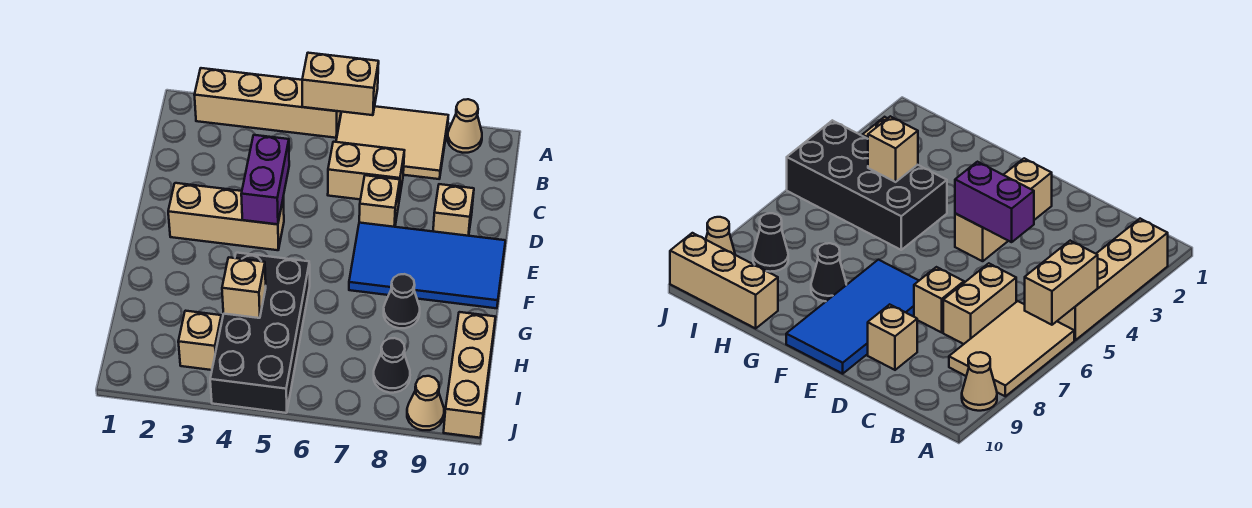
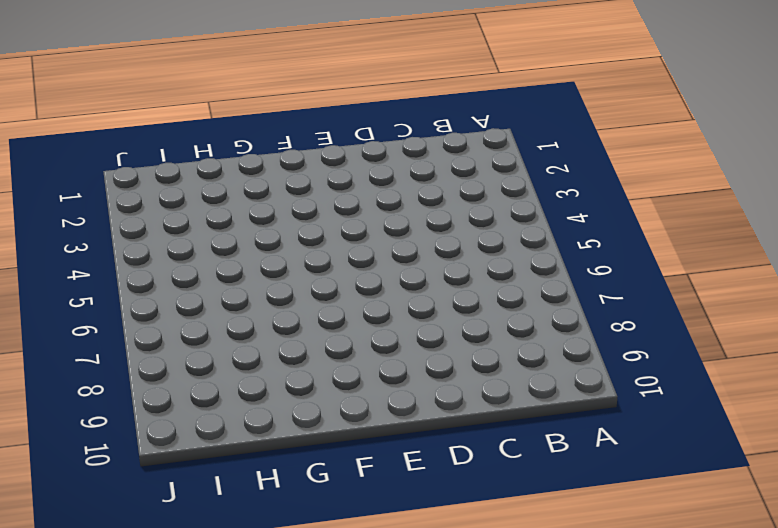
none -> tan 1x4 brick [195,68,341,138]
none -> tan 2x3 tile [336,106,448,179]
none -> tan 1x1 cone [448,99,482,153]

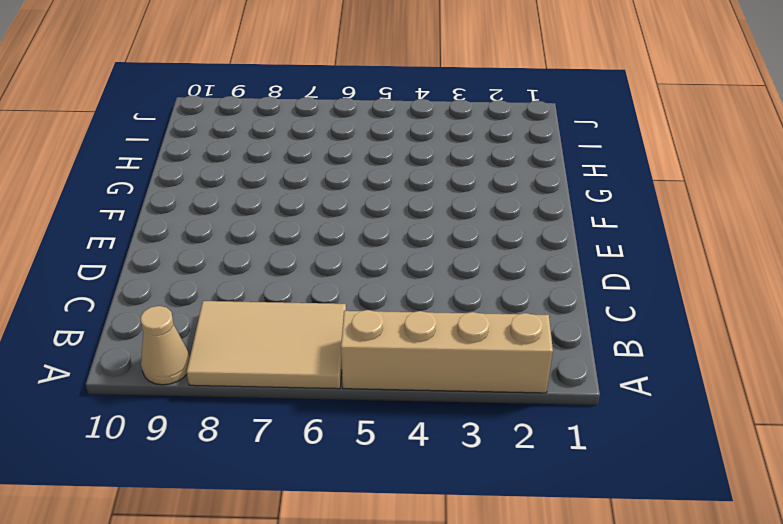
none -> tan 1x2 brick [328,142,405,200]
none -> tan 1x1 brick [359,175,400,227]
none -> tan 1x1 brick [433,184,474,236]

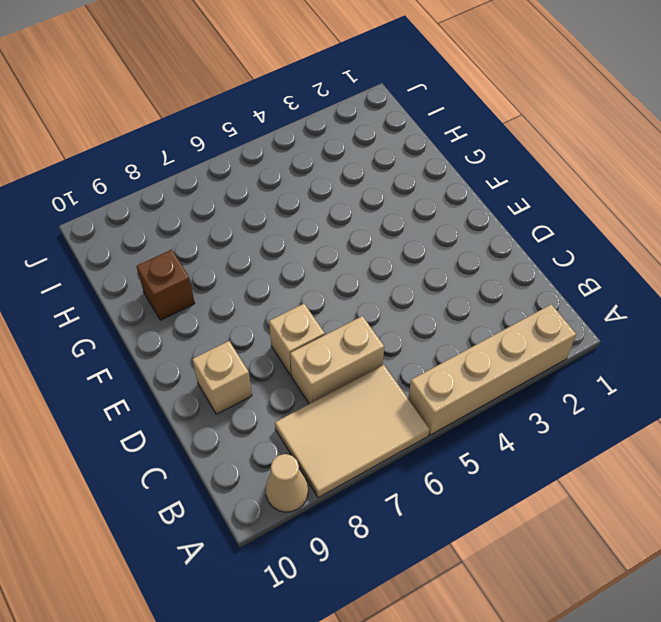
brown 1x1 brick [137,250,195,320] -> none
none -> tan 1x3 brick [168,183,284,250]
none -> blue 2x4 tile [349,223,505,308]
none -> black 2x4 brick [210,253,310,413]

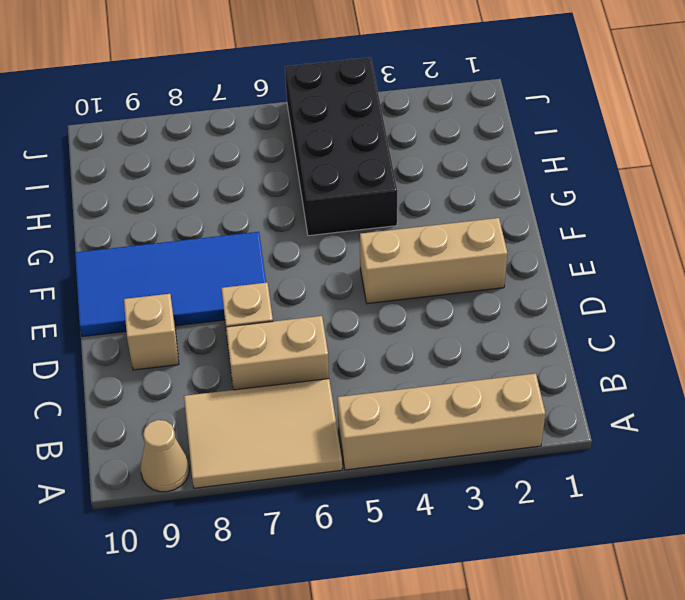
none -> black 1x1 cone [384,274,420,328]
none -> tan 1x3 brick [444,312,495,438]
none -> tan 1x1 brick [178,311,222,370]

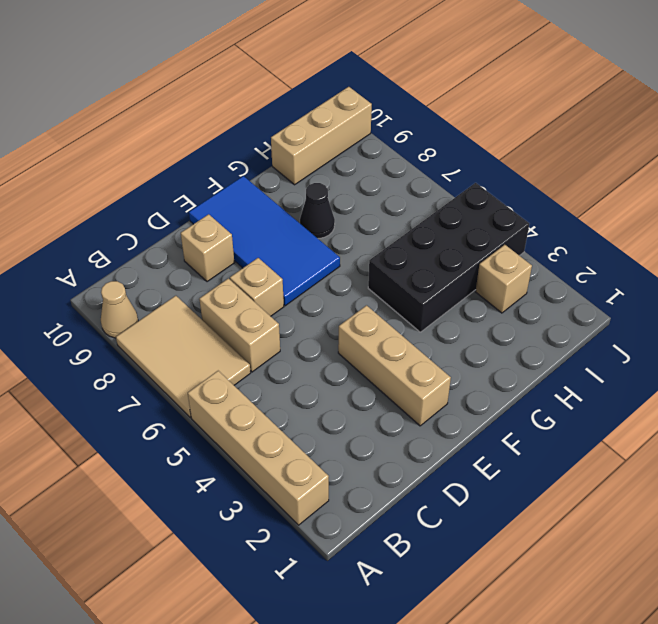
none -> black 1x1 cone [374,338,410,393]
none -> tan 1x1 cone [407,376,444,430]
none -> tan 1x2 brick [302,53,379,115]

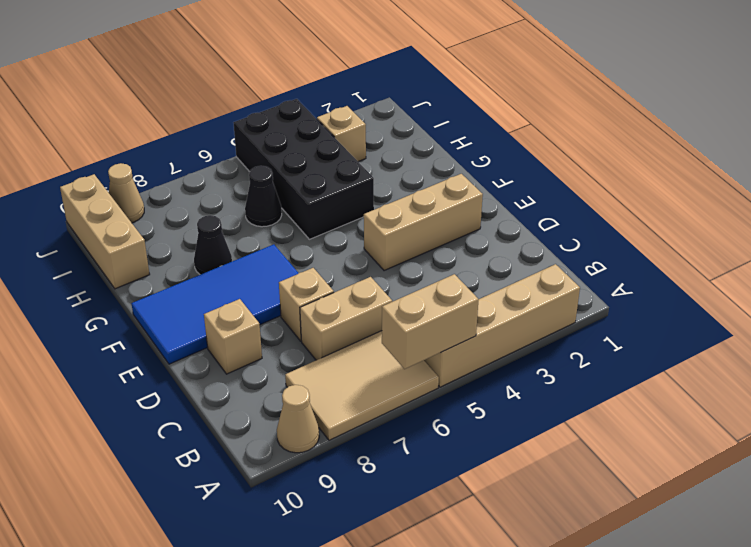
black 1x1 cone [245,166,282,227] -> black 1x1 cone moved to [374,338,410,393]
none -> purple 1x2 brick [241,135,289,224]
none -> tan 1x1 brick [222,258,266,318]

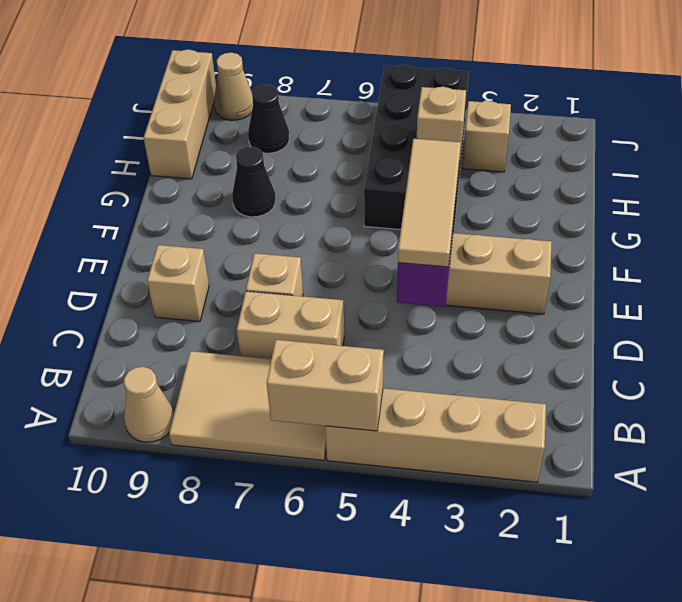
tan 1x3 tile [398,139,461,267] -> none
none -> blue 2x4 tile [349,223,505,308]

